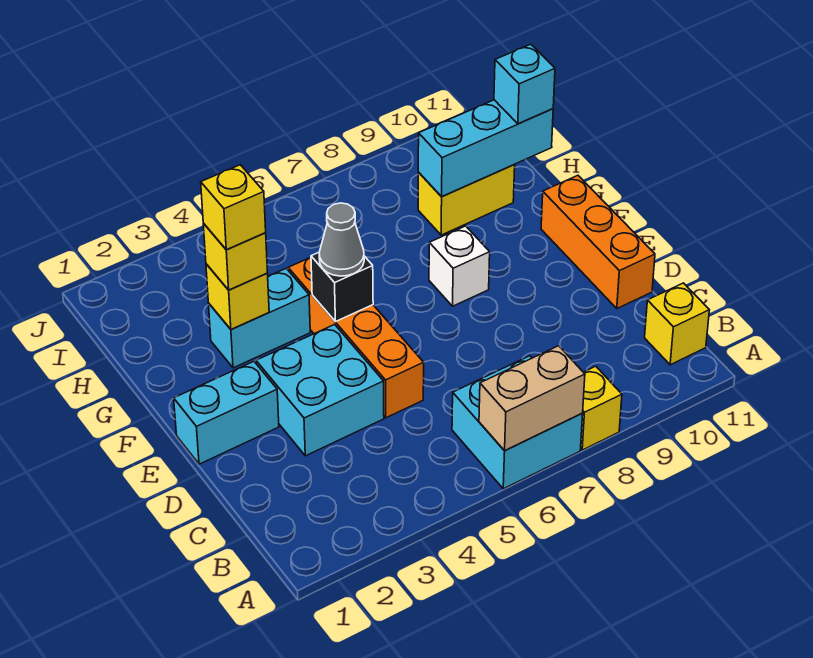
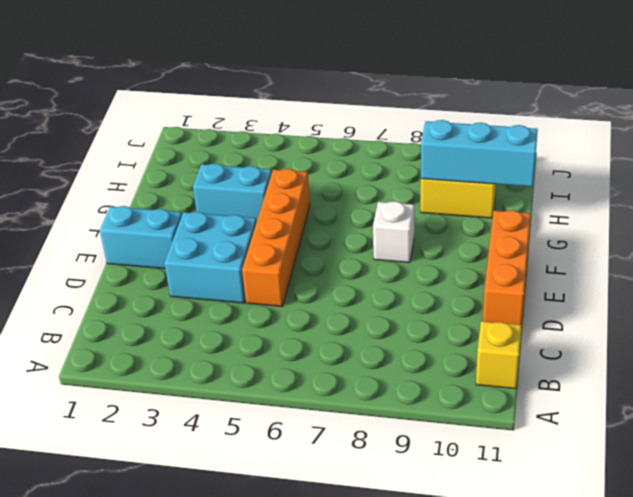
none -> cyan 2x2 brick [452,356,583,489]
none -> yellow 1x1 brick [581,366,622,450]
none -> tan 1x2 brick [479,346,585,451]

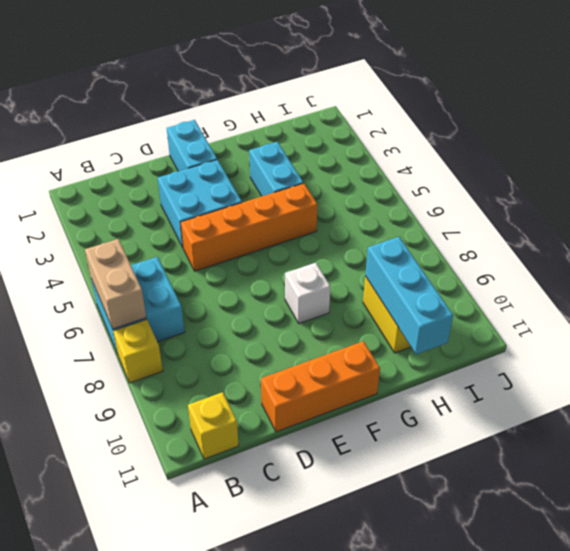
none -> black 1x1 brick [311,252,373,322]
none -> yellow 1x1 brick [206,264,269,330]
none -> grey 1x1 cone [319,203,364,276]

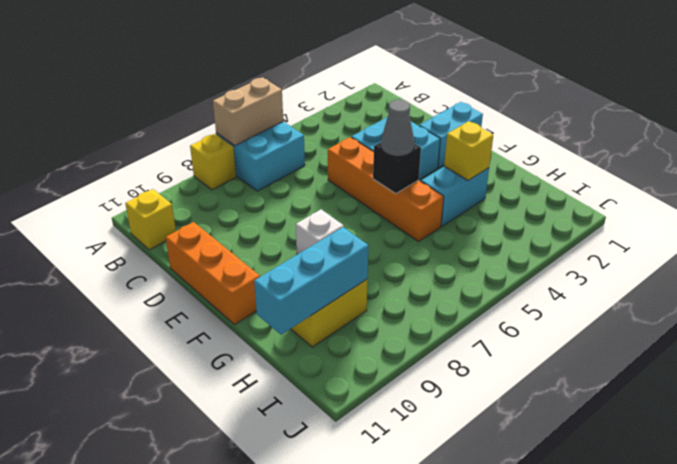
none -> yellow 1x1 brick [203,223,267,290]
none -> cyan 1x1 brick [494,44,555,124]
none -> yellow 1x1 brick [201,165,266,250]

